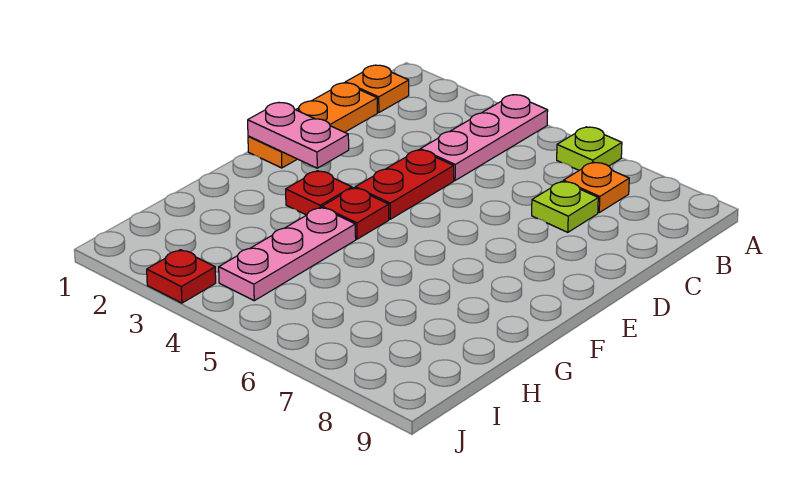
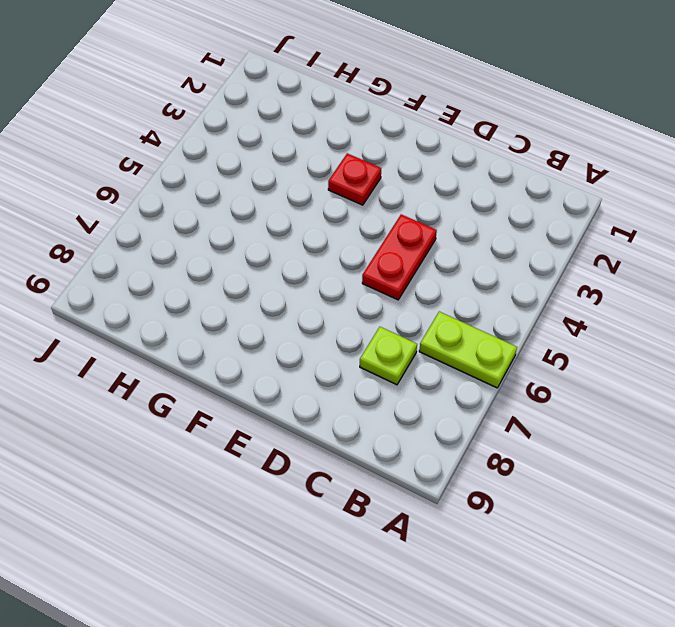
lime 1x2 plate [419,312,517,388] -> lime 1x1 plate [557,127,622,170]
red 1x2 plate [362,214,437,300] -> red 1x2 plate turned to [355,150,454,219]
none -> pink 1x3 plate [420,95,548,180]
none -> orange 1x1 plate [345,65,409,113]
none -> orange 1x1 plate [563,162,629,212]

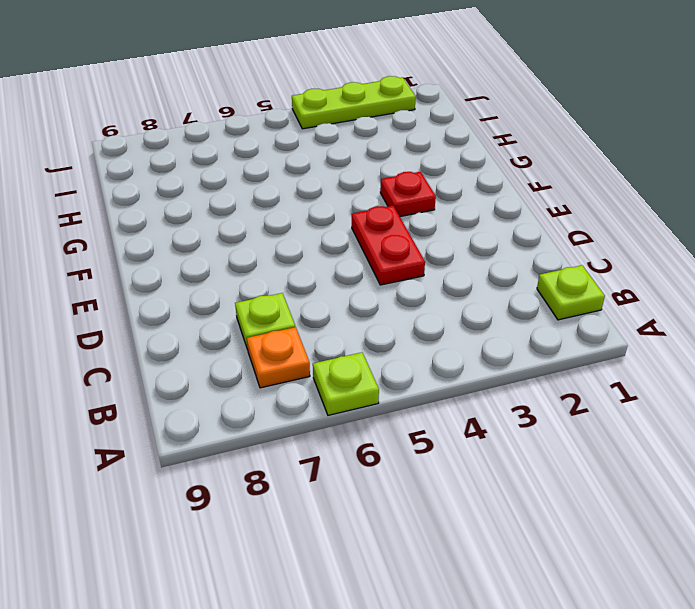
lime 1x1 plate [537,265,605,320] -> orange 1x1 plate [345,65,409,113]
lime 1x3 plate [292,76,416,129] -> red 1x1 plate [147,250,216,303]
none -> pink 1x3 plate [420,95,548,180]
none -> orange 1x3 plate [248,83,377,168]
none -> red 1x1 plate [322,188,389,239]

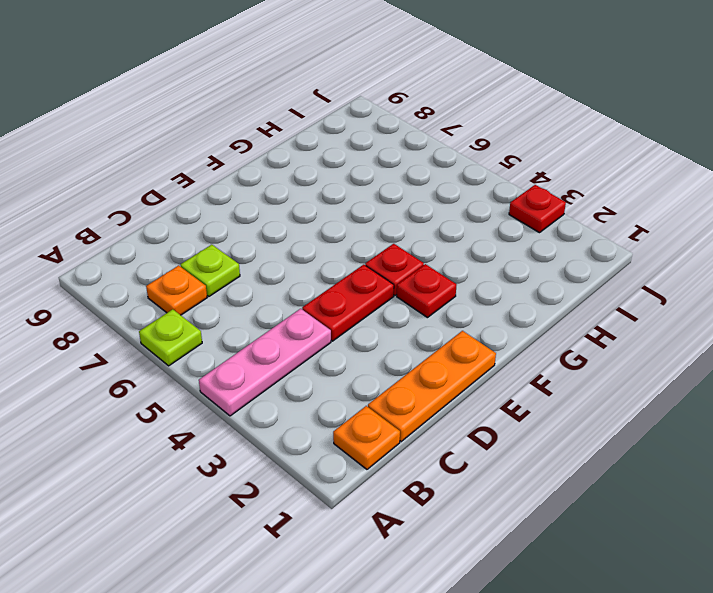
none -> pink 1x3 plate [219,207,356,301]
none -> pink 1x2 plate [248,103,349,168]

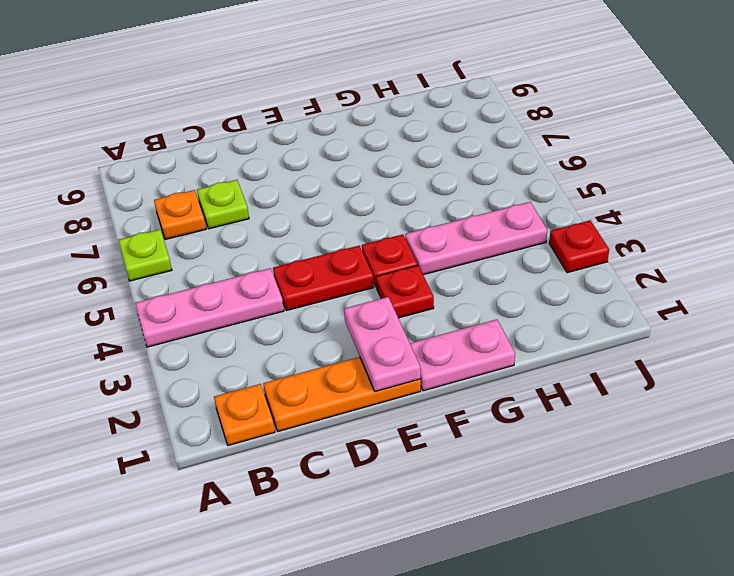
pink 1x2 plate [410,320,515,391] -> none

